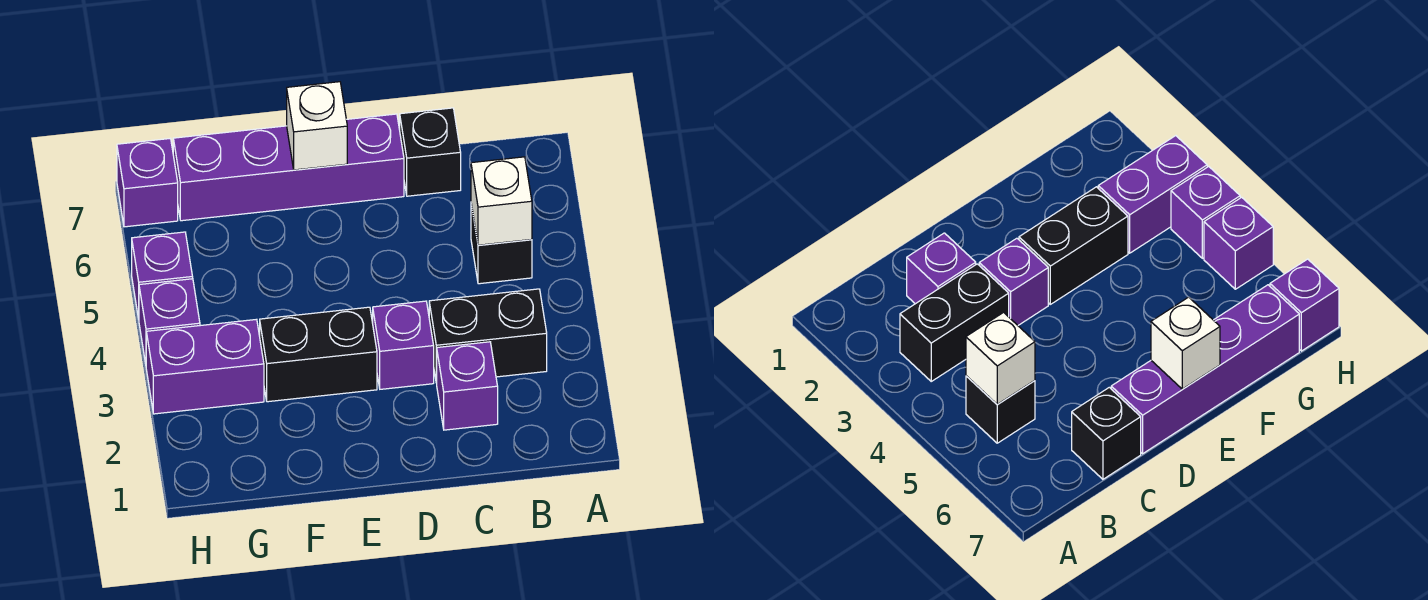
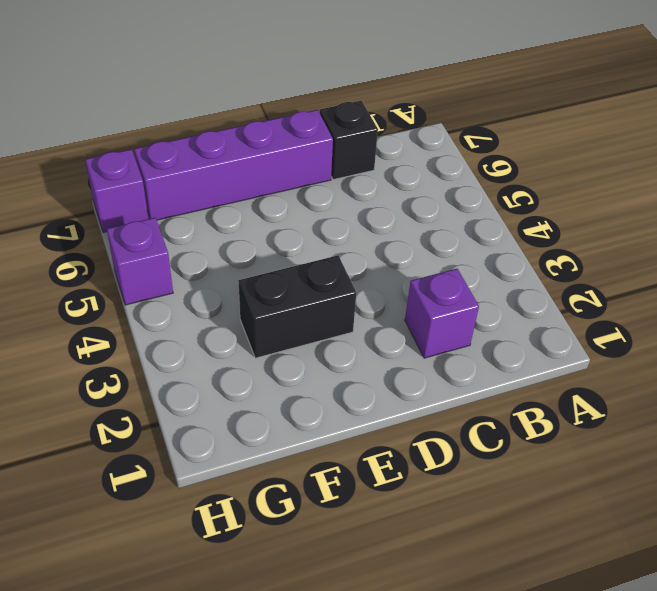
none -> black 1x2 brick [429,289,547,383]
none -> black 1x1 brick [471,204,532,284]
none -> purple 1x1 brick [373,301,434,389]

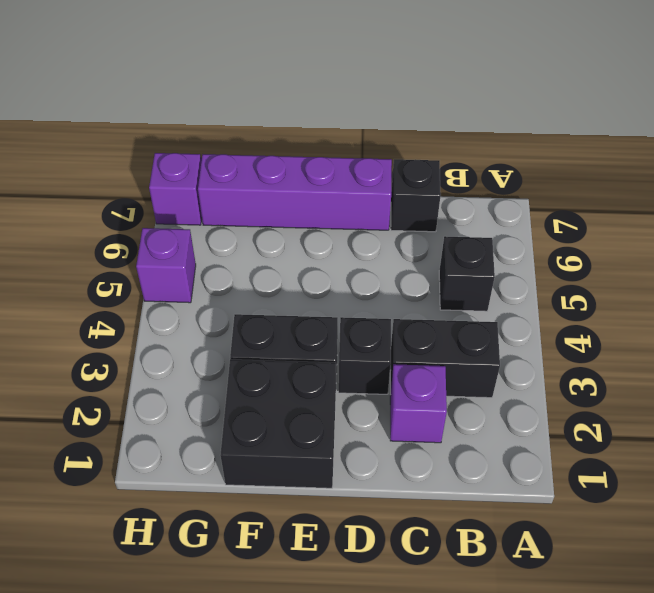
black 1x1 brick [338,317,391,394] -> purple 1x1 brick [373,301,434,389]
black 2x2 brick [221,359,336,488] -> none
none -> purple 1x2 brick [146,319,264,414]
none -> purple 1x1 brick [139,279,200,364]
none -> white 1x1 brick [471,157,532,245]

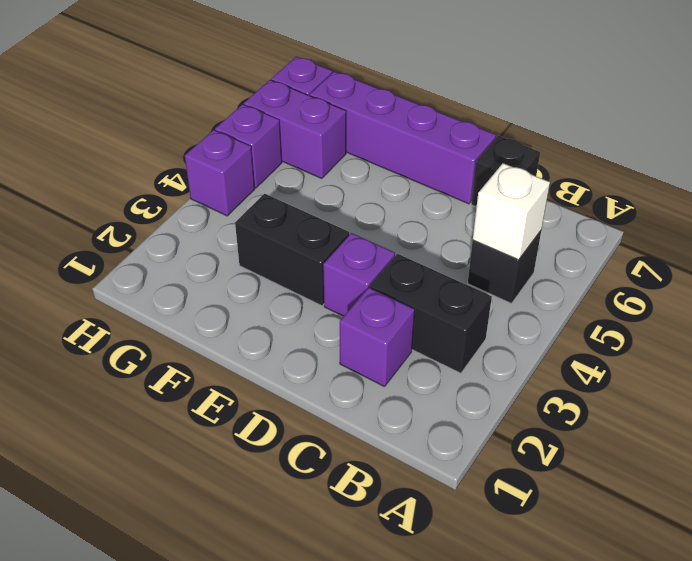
purple 1x2 brick [244,80,346,179] -> purple 1x2 brick moved to [146,319,264,414]
none -> white 1x1 brick [287,82,347,170]

